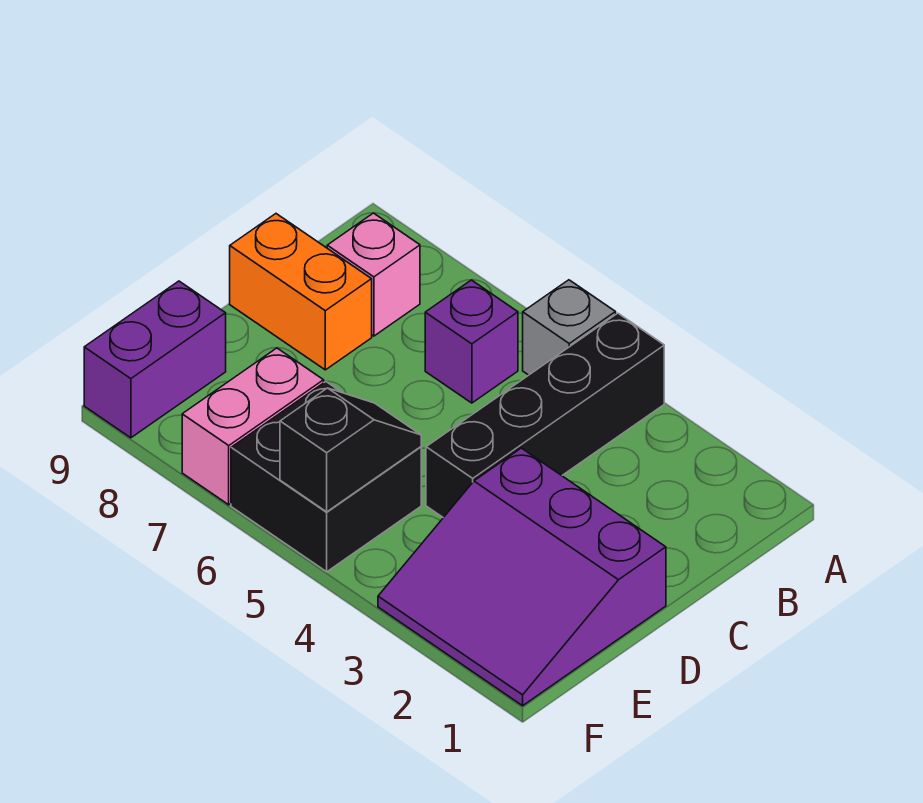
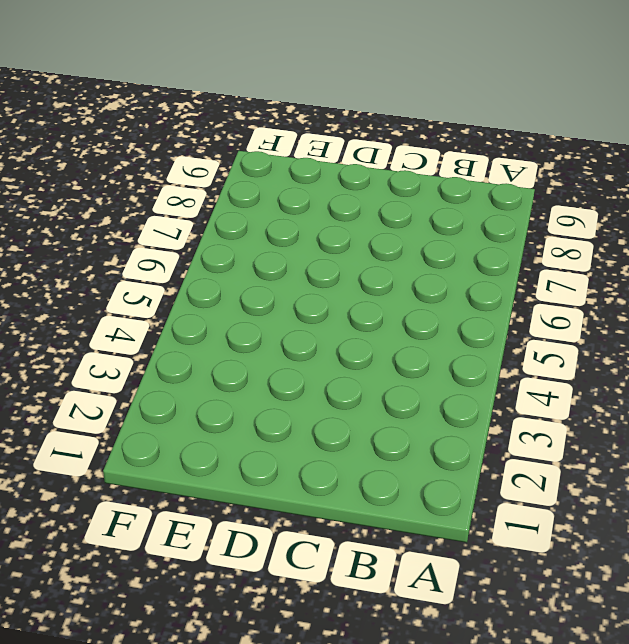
none -> black 1x4 brick [426,313,664,518]
none -> grey 1x1 brick [523,280,616,375]

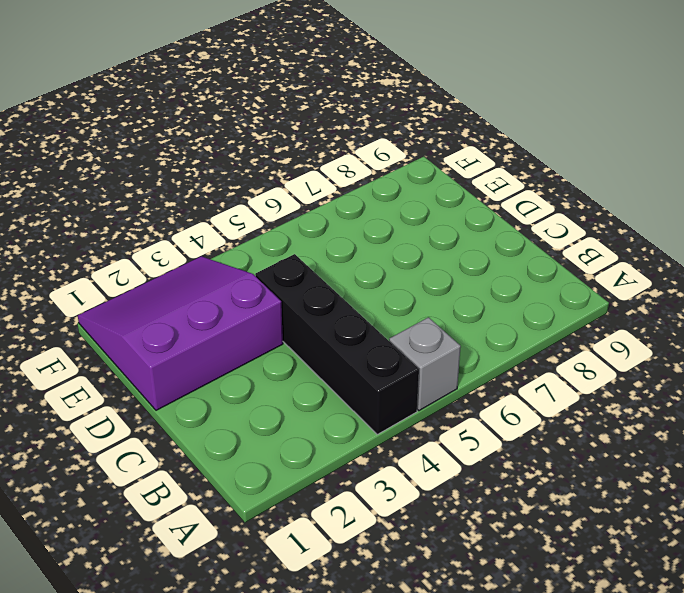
none -> purple 1x1 brick [425,280,518,403]
none -> pink 1x1 brick [327,213,420,336]

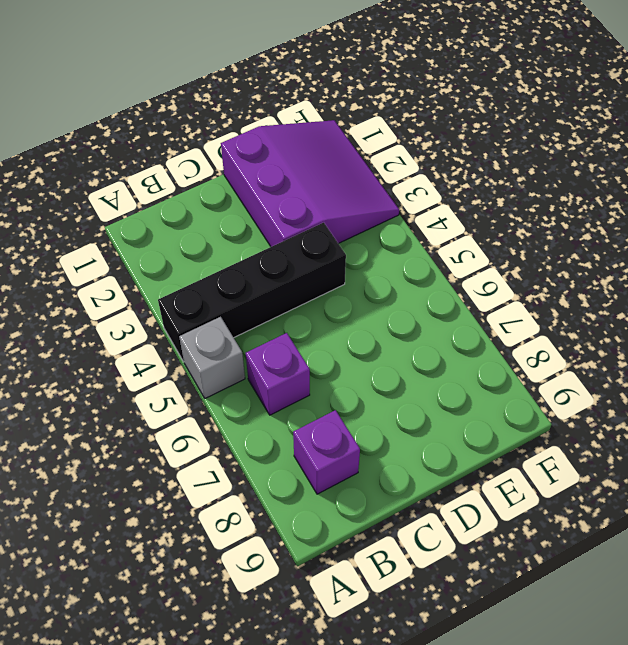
purple 1x1 brick [293,410,360,494] -> pink 1x1 brick [327,213,420,336]
none -> orange 1x2 brick [230,214,372,370]
none -> black 2x2 brick [231,382,421,572]

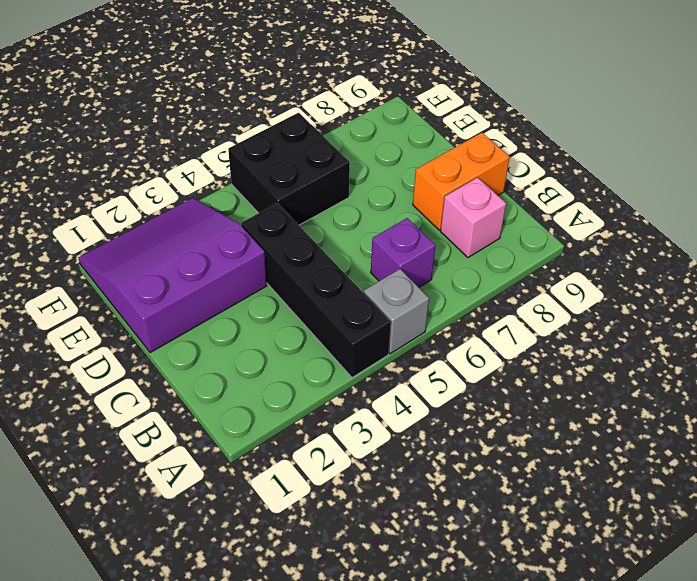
none -> pink 1x2 brick [182,348,324,505]
none -> purple 1x2 brick [84,281,226,438]

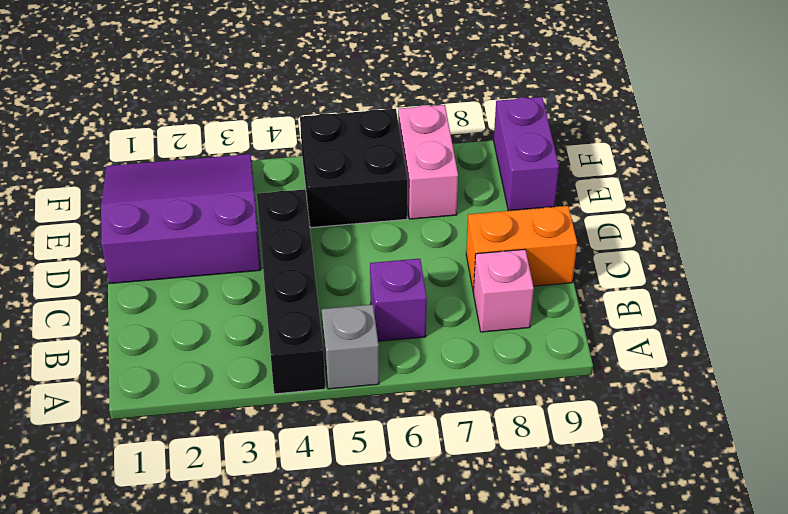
none -> black 1x2 slope [280,388,421,512]

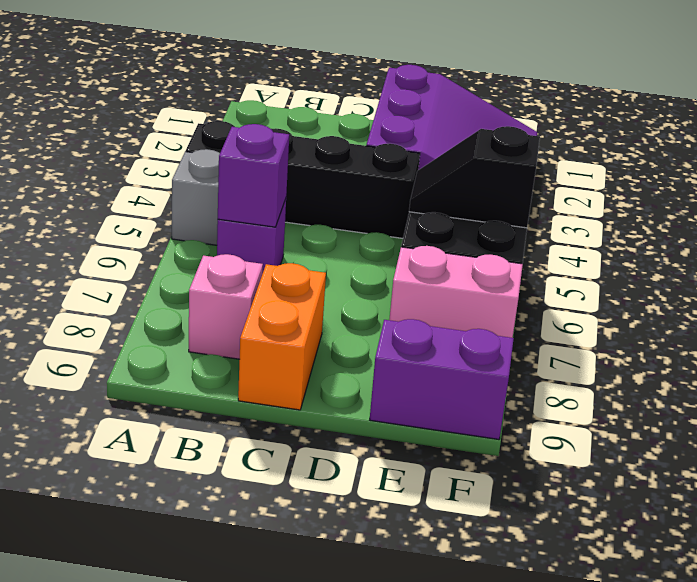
purple 1x1 brick [218,124,289,227] -> none

